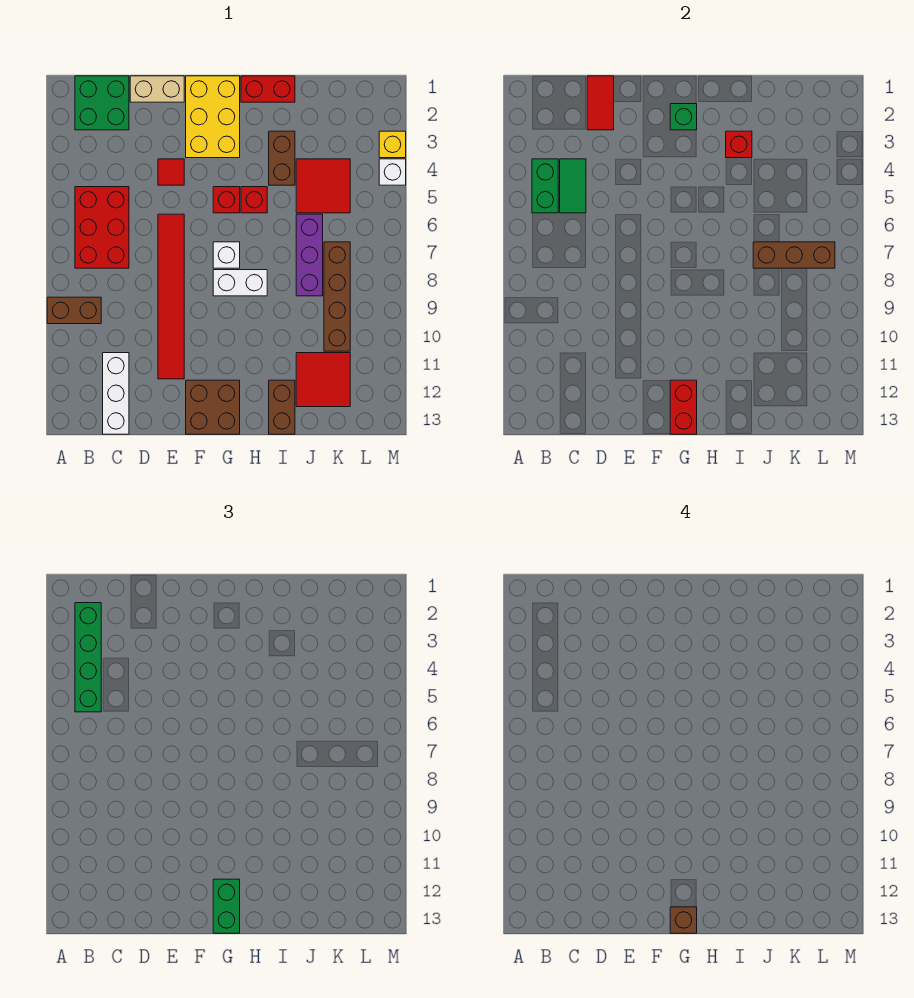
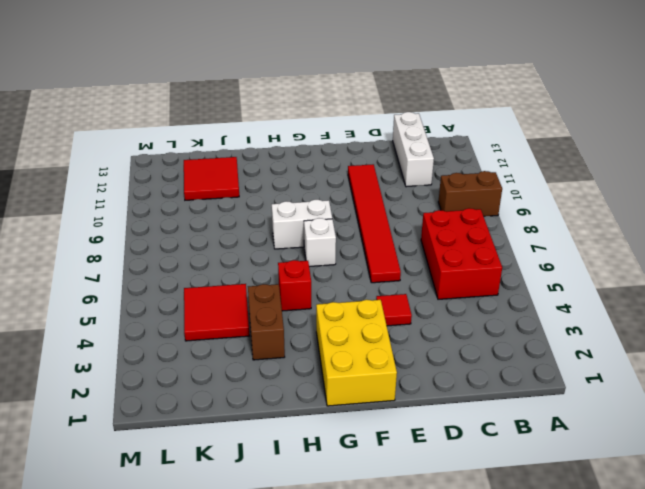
none -> green 2x2 brick [75,76,129,130]
none -> tan 1x2 brick [130,76,184,102]
none -> brown 2x2 brick [186,380,240,434]
none -> red 1x1 brick [213,187,240,213]

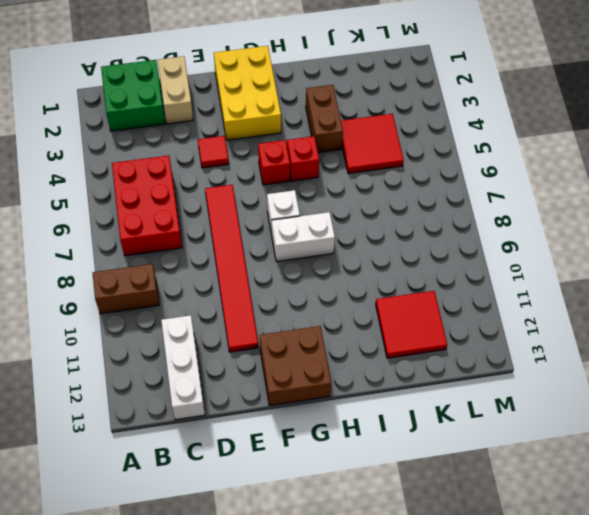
tan 1x2 brick [158,56,193,124] -> tan 1x2 brick turned to [130,76,184,102]
none -> red 1x2 brick [241,76,295,102]
none -> brown 1x2 brick [269,380,295,434]
none -> purple 1x3 brick [296,214,323,296]
none -> brown 1x4 brick [324,242,350,351]

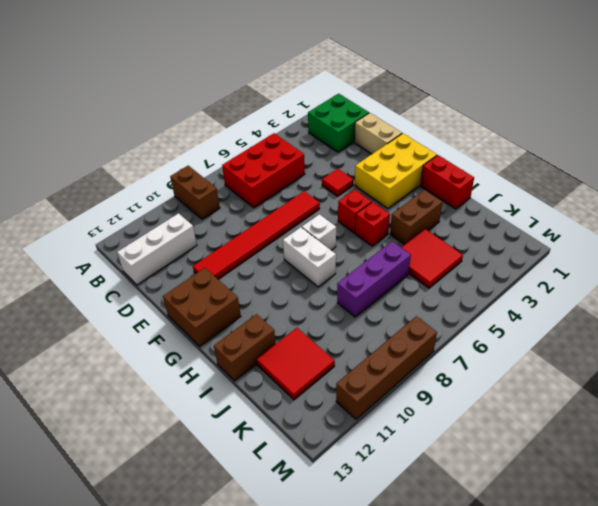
brown 1x4 brick [336,316,437,419] -> brown 1x4 brick moved to [324,242,350,351]
none -> yellow 1x1 brick [379,131,406,158]
none -> white 1x1 brick [379,159,406,185]
none -> green 1x2 brick [532,159,558,213]
none -> green 1x2 tile [560,159,586,213]

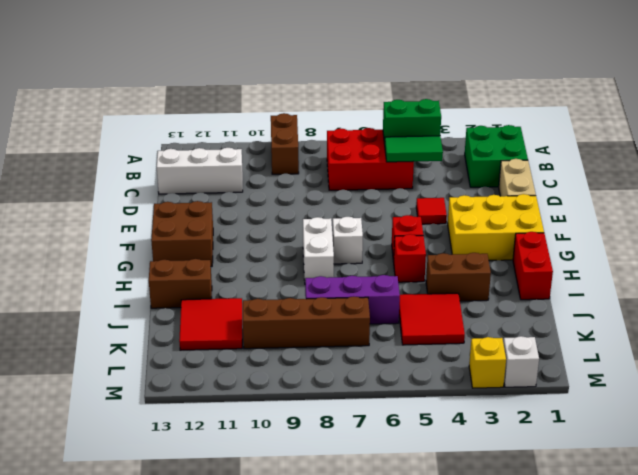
white 1x1 brick [503,336,539,387] -> white 1x1 brick moved to [379,159,406,185]
none -> red 1x6 tile [158,214,184,379]
none -> red 1x2 tile [587,76,614,130]
none -> green 1x1 brick [670,104,697,130]
none -> red 1x2 brick [670,380,697,434]

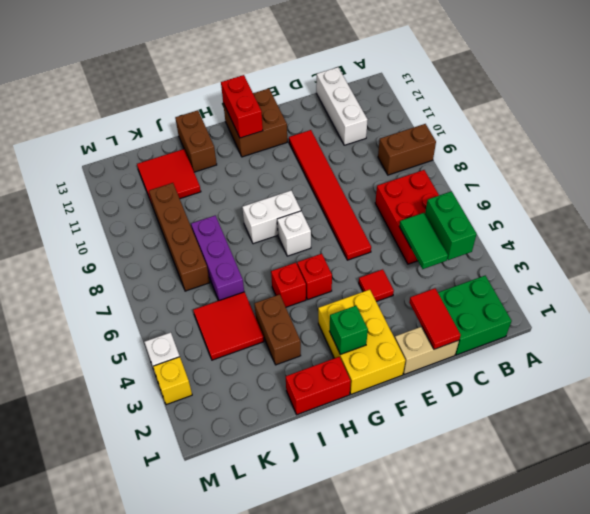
none -> red 1x1 brick [726,131,752,158]
none -> brown 1x3 brick [753,242,835,268]
none -> green 1x4 brick [75,603,101,712]
none -> green 1x2 brick [213,879,240,933]

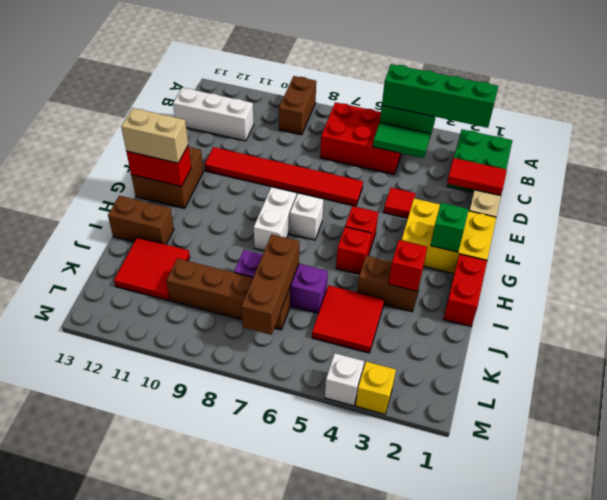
tan 1x2 brick [121,108,188,163] -> green 1x2 brick [213,879,240,933]
none -> brown 1x1 brick [670,907,697,933]

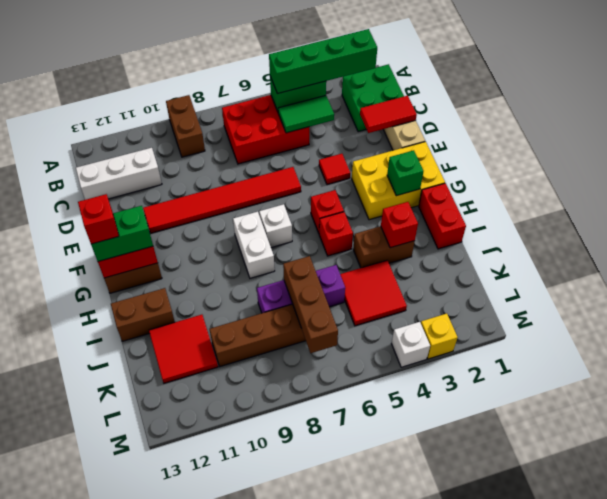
red 1x1 brick [78,194,119,244] -> brown 1x1 brick [670,907,697,933]

